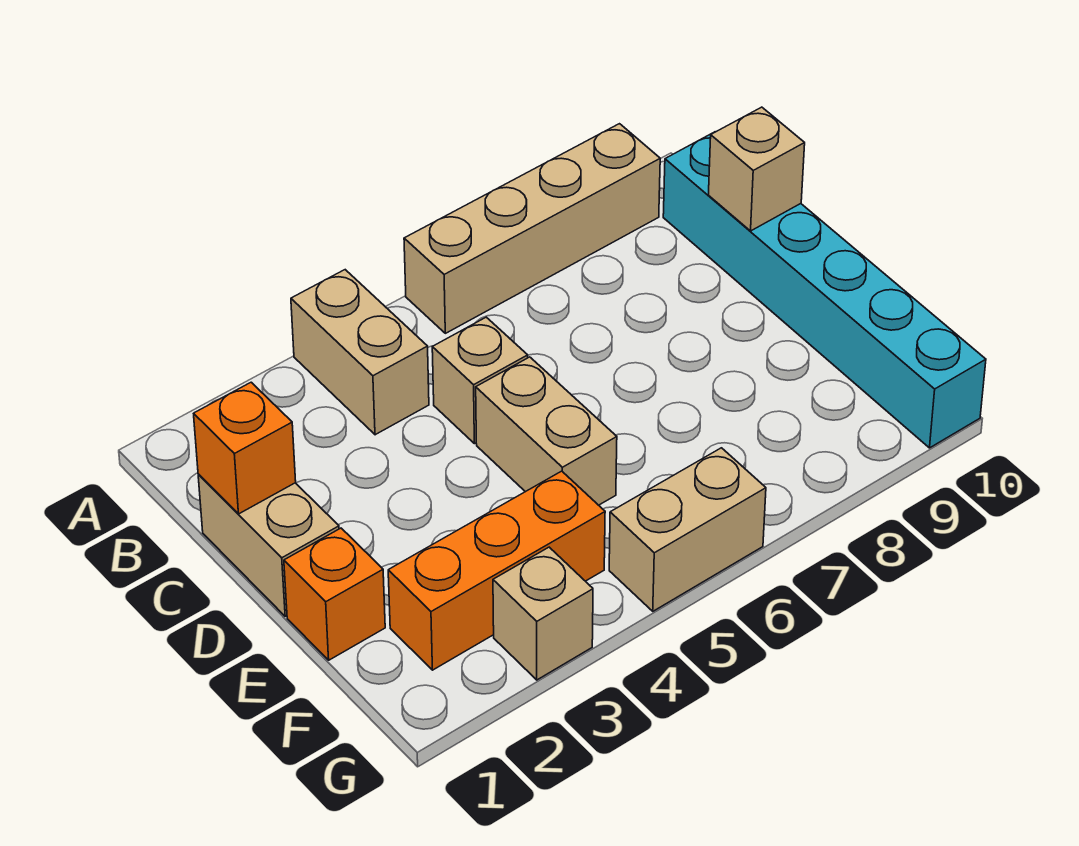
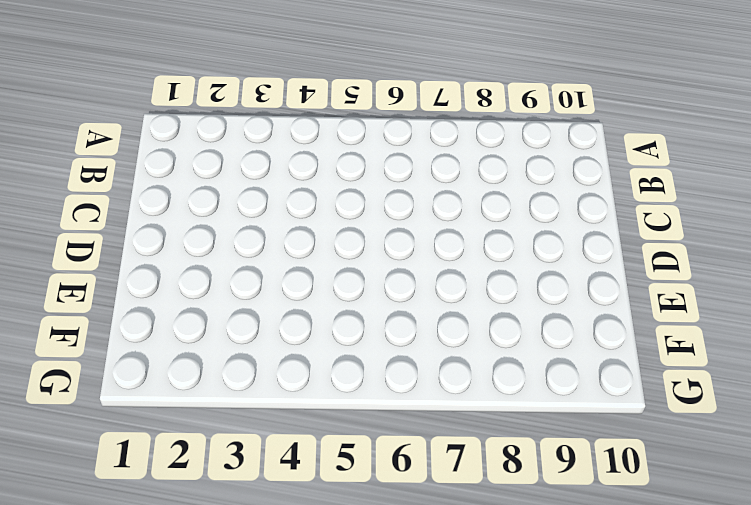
none -> tan 1x2 brick [291,270,429,435]
none -> tan 1x4 brick [404,124,660,333]
none -> cyan 1x6 brick [663,132,986,448]

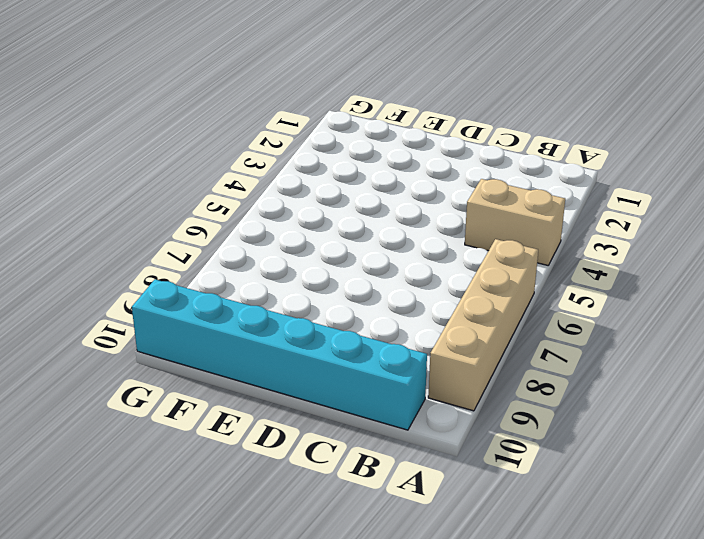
none -> tan 1x2 brick [198,474,339,616]
none -> tan 1x1 brick [432,317,528,444]
none -> tan 1x2 brick [476,357,617,505]

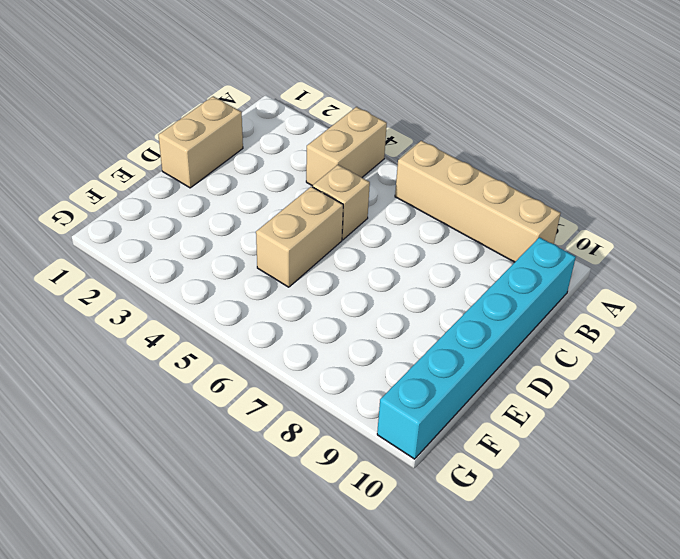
none -> orange 1x1 brick [284,528,385,660]
none -> orange 1x3 brick [388,471,605,670]
none -> tan 1x1 brick [493,547,593,680]

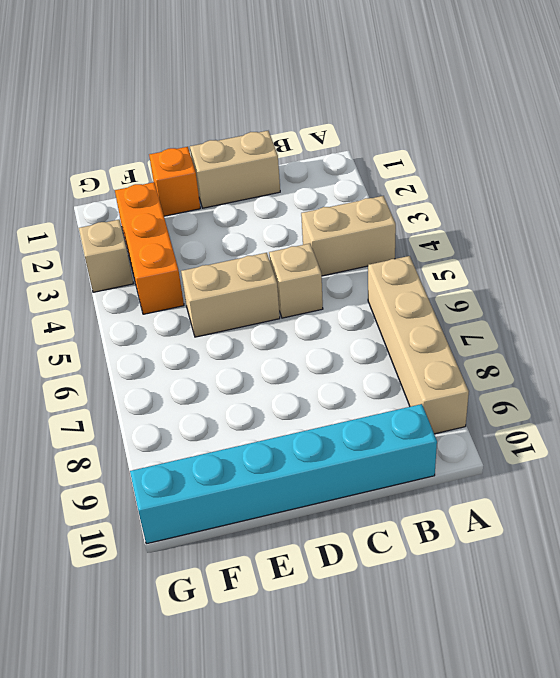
none -> tan 1x2 brick [609,448,766,611]
none -> orange 1x1 brick [194,382,296,514]
none -> tan 1x1 brick [708,107,805,231]

